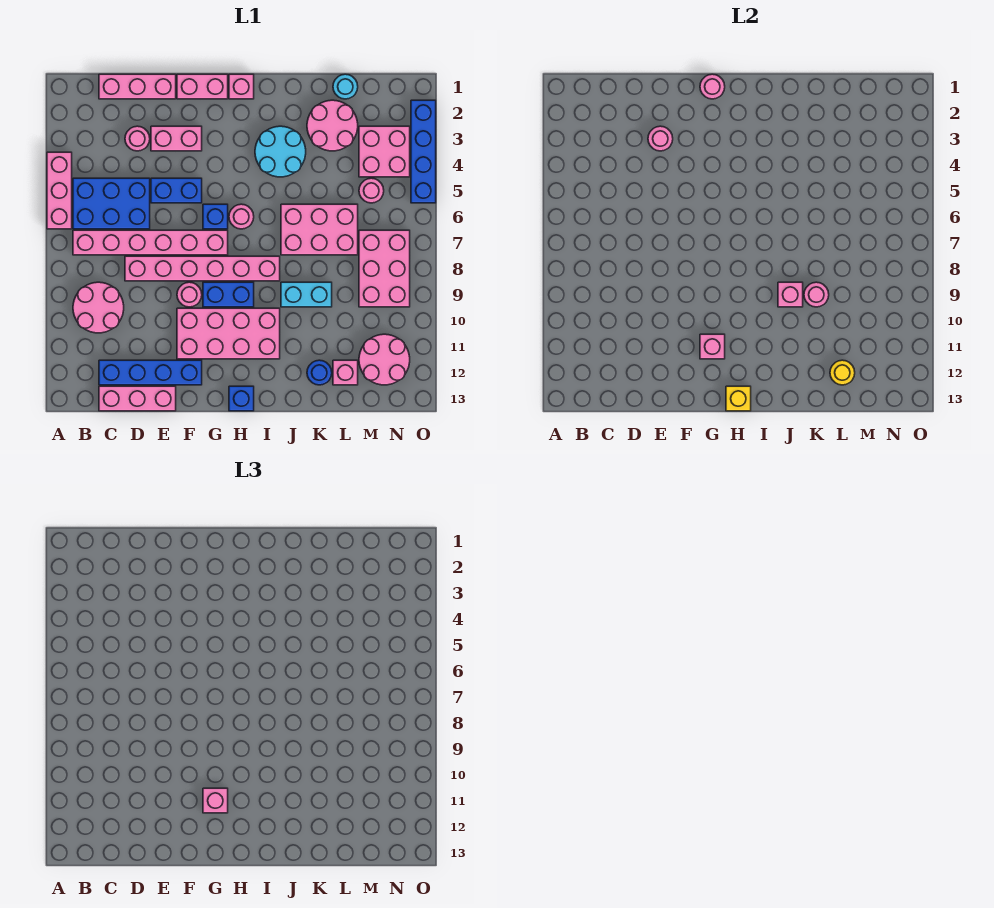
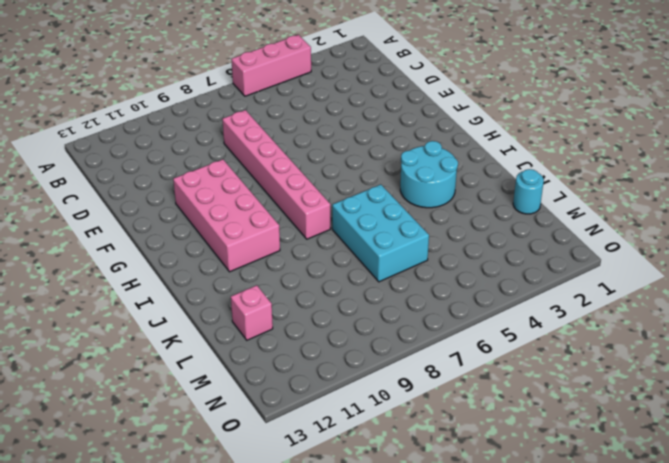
cyan 2x3 brick [332,184,429,282] -> pink 2x3 brick [281,204,358,255]
none -> blue 2x3 brick [73,178,150,229]
none -> pink 1x6 brick [73,230,228,255]
none -> pink 2x2 round brick [73,282,124,333]
none -> pink 1x3 brick [99,74,176,99]

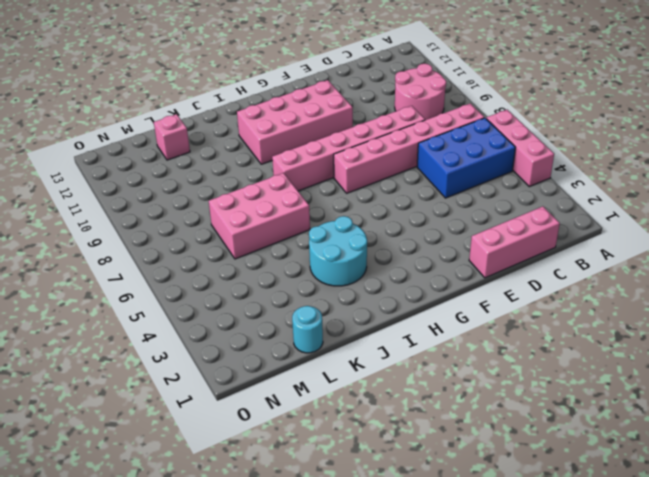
none -> blue 1x4 brick [99,360,202,385]
none -> pink 1x3 brick [99,386,176,411]
none -> pink 1x1 round brick [125,126,150,151]
none -> pink 1x2 brick [151,126,202,151]

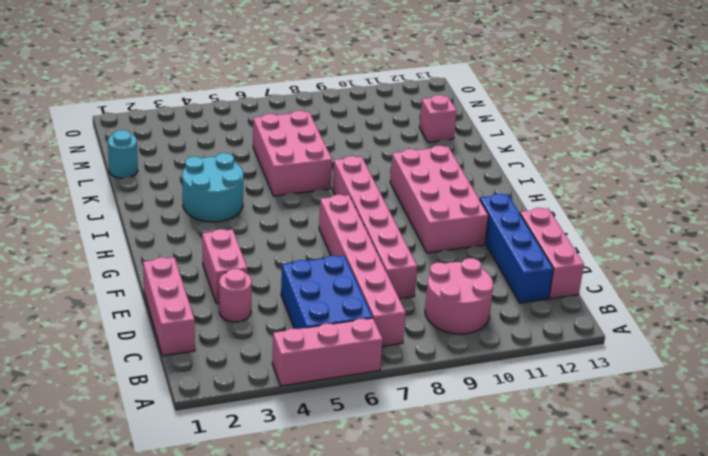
none -> blue 1x2 brick [151,178,202,203]
none -> pink 1x2 brick [177,74,228,99]
none -> pink 1x1 round brick [177,282,202,307]
none -> blue 1x1 brick [203,204,228,229]

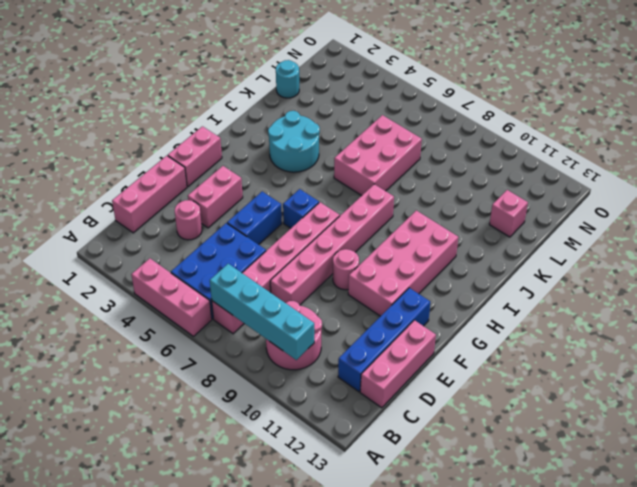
cyan 1x4 brick [210,264,314,360] -> none
none -> blue 1x2 brick [203,282,254,307]
none -> pink 1x1 brick [229,74,254,99]
none -> pink 1x1 round brick [229,204,254,229]
none -> blue 1x1 brick [229,386,254,411]

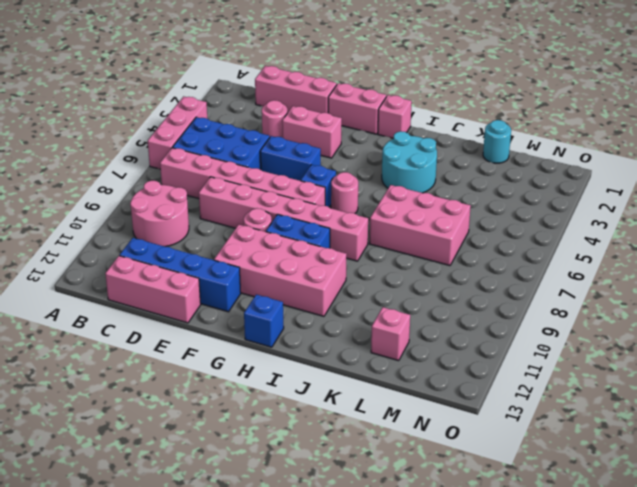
none -> cyan 1x2 brick [281,282,332,307]
none -> pink 2x2 round brick [307,100,358,151]
none -> blue 1x1 round brick [307,360,332,385]
none -> pink 2x2 brick [359,126,410,177]

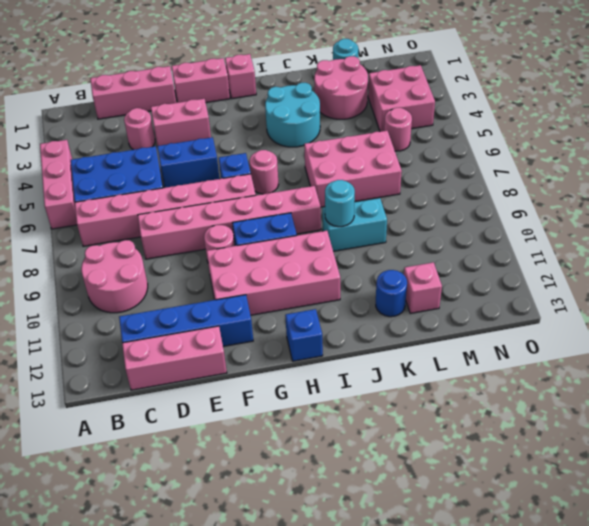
cyan 1x1 round brick [325,180,355,227] -> pink 1x1 brick [778,282,803,307]
none -> pink 2x3 brick [359,230,410,307]
none -> pink 2x2 round brick [359,334,410,385]
none -> blue 1x4 brick [411,100,436,203]
none -> pink 1x1 round brick [648,126,673,151]

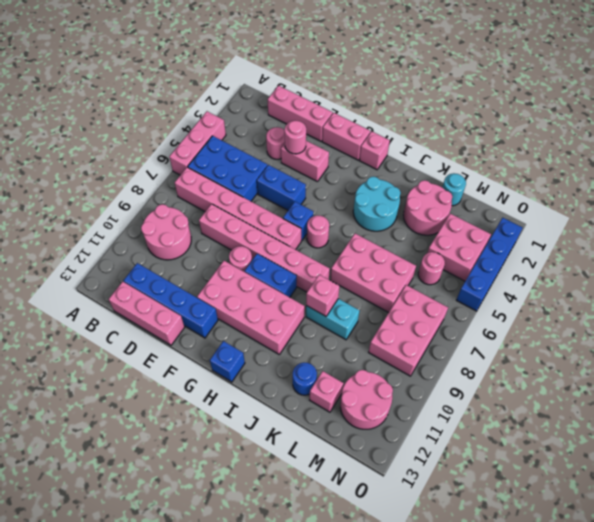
none -> pink 1x1 round brick [700,74,725,99]
none -> pink 1x1 brick [700,334,725,359]
none -> yellow 1x1 brick [726,386,751,411]
none -> pink 1x1 round brick [804,282,829,307]

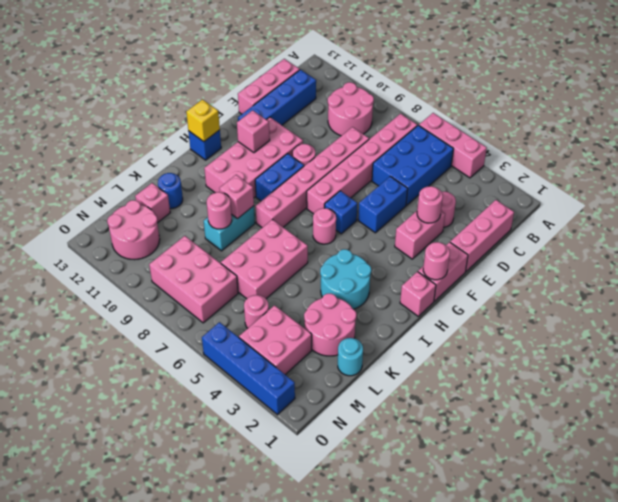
none -> yellow 1x1 round brick [830,360,855,385]
none -> pink 1x1 brick [203,788,228,813]

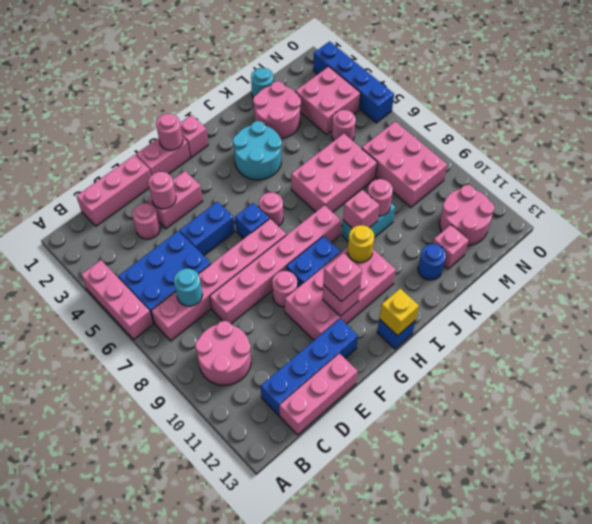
cyan 1x1 round brick [174,269,202,306] -> none
yellow 1x1 round brick [348,225,374,263] -> yellow 1x1 round brick moved to [830,360,855,385]

